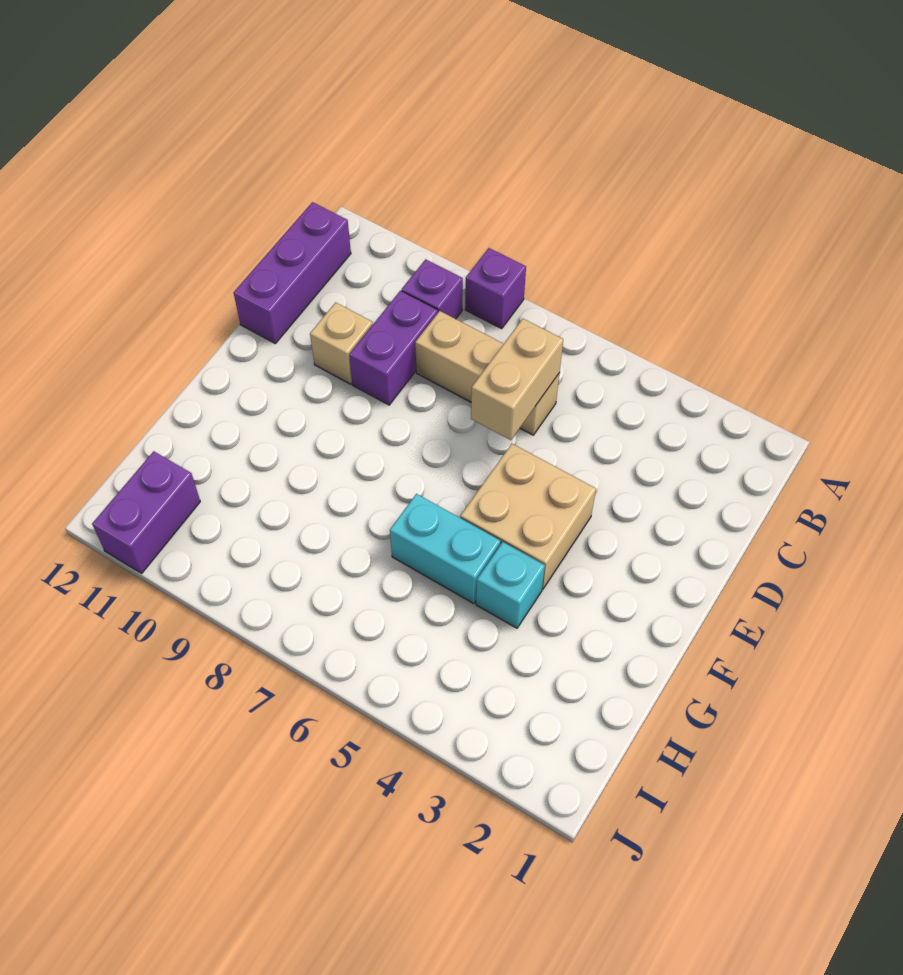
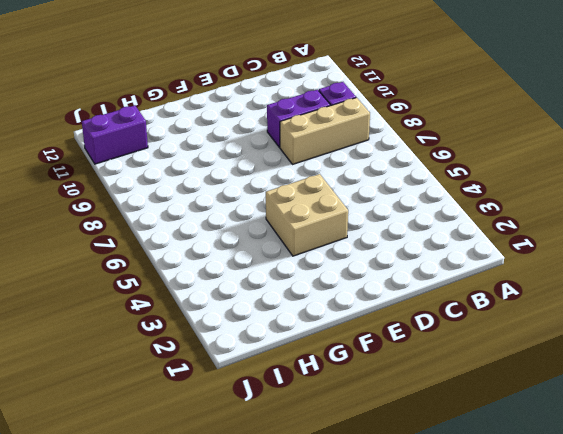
tan 1x3 brick [280,98,370,164] -> tan 1x3 brick turned to [415,311,559,435]
none -> purple 1x1 brick [465,248,526,328]
none -> purple 1x3 brick [234,202,351,343]

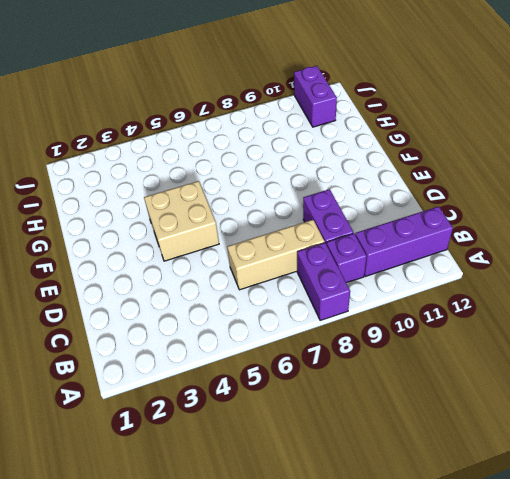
purple 1x2 brick [297,243,350,320] -> purple 1x1 brick [465,248,526,328]
purple 1x3 brick [355,206,453,276] -> purple 1x3 brick turned to [234,202,351,343]
none -> tan 1x1 brick [310,302,373,384]
none -> cyan 1x1 brick [476,542,545,628]

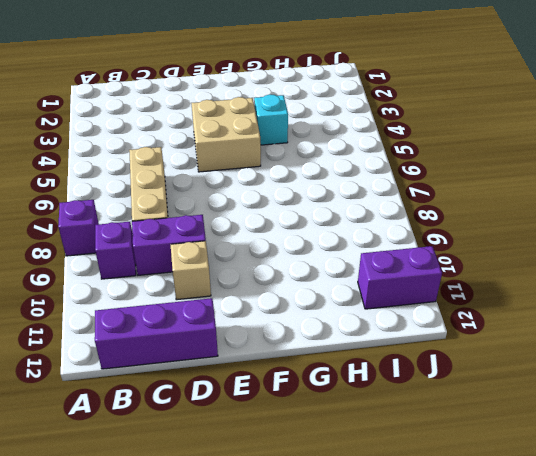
none -> cyan 1x2 brick [390,494,501,604]
none -> tan 1x2 brick [471,319,563,440]

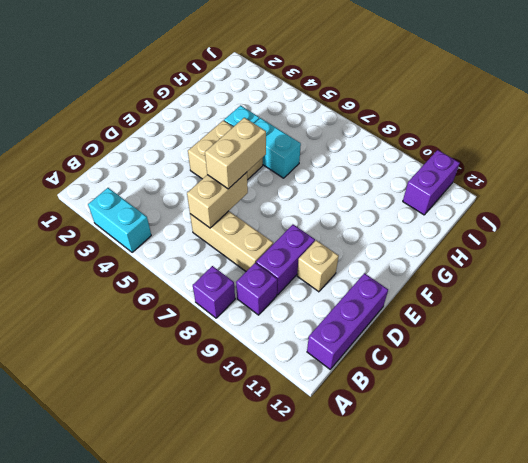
cyan 1x2 brick [88,188,151,253] -> none
tan 1x2 brick [205,118,266,189] -> none

